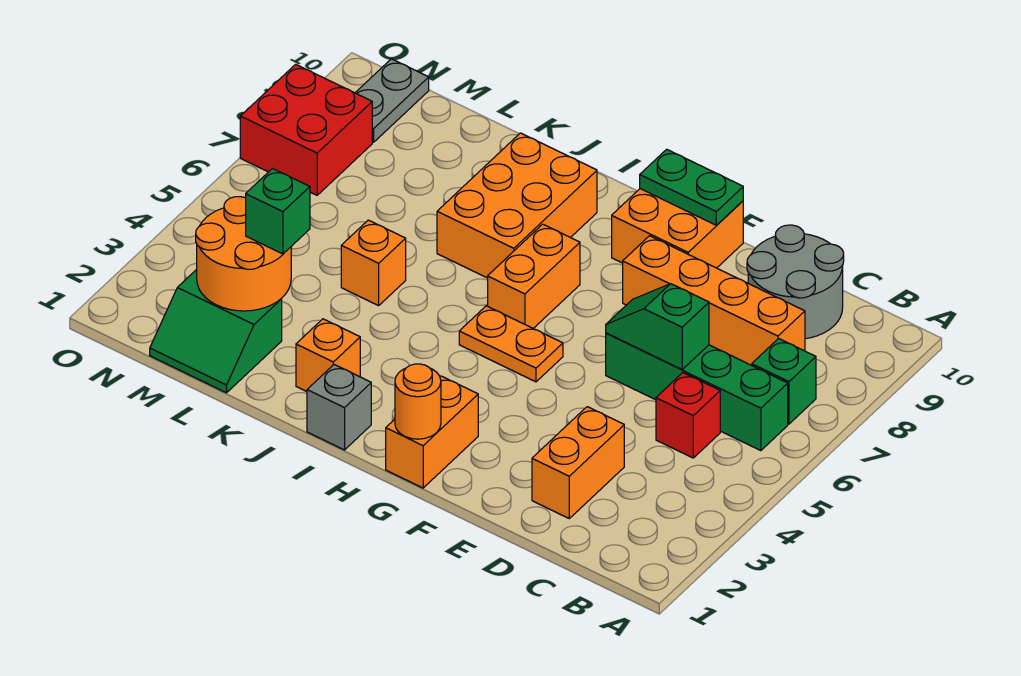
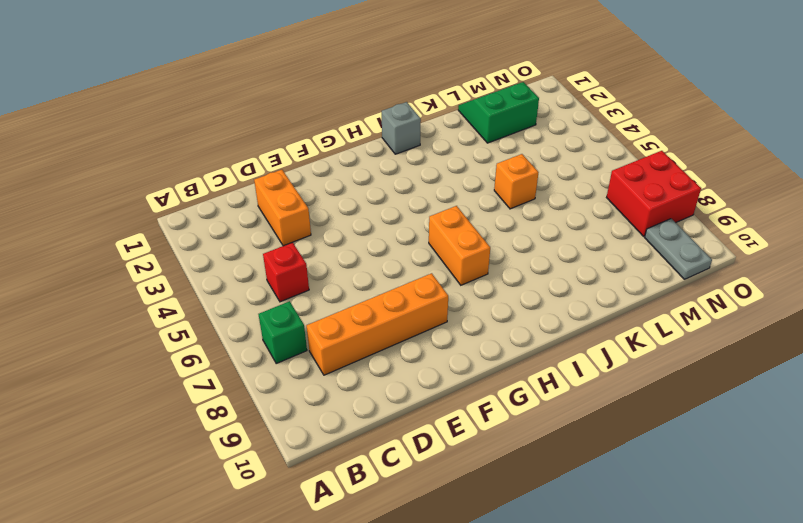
none -> green 1x4 brick [606,333,788,451]
none -> grey 2x2 round brick [747,225,844,339]
none -> orange 2x2 brick [612,189,743,268]

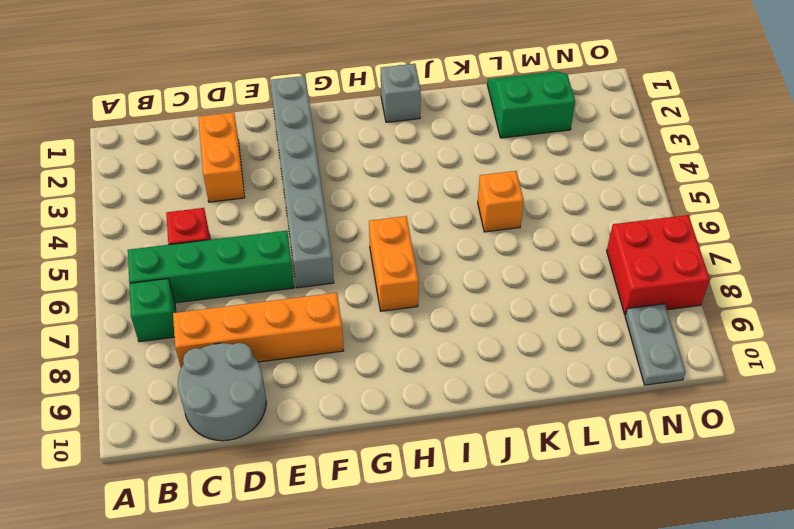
grey 1x6 brick [270,76,334,288] -> none
none -> orange 2x2 brick [612,189,743,268]
none -> orange 1x2 brick [386,376,478,488]
none -> orange 1x2 plate [459,306,563,382]

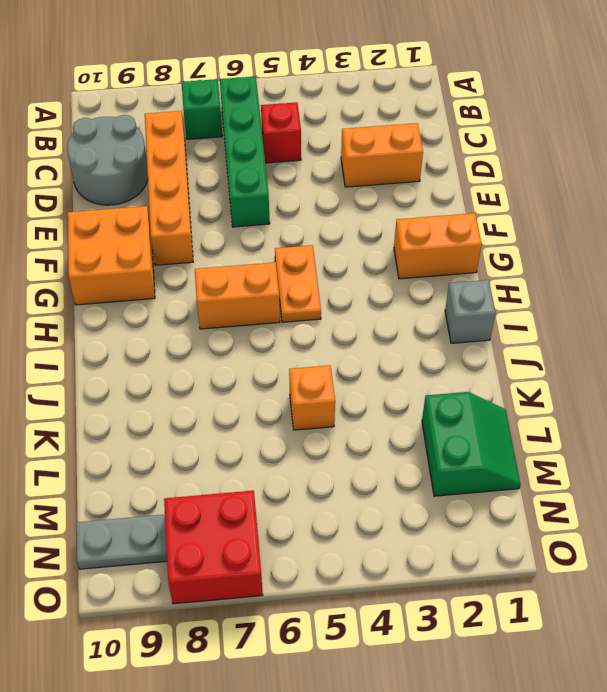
none -> orange 2x3 brick [437,133,597,278]
none -> orange 1x1 brick [296,319,360,392]
none -> green 1x2 slope [606,284,709,369]

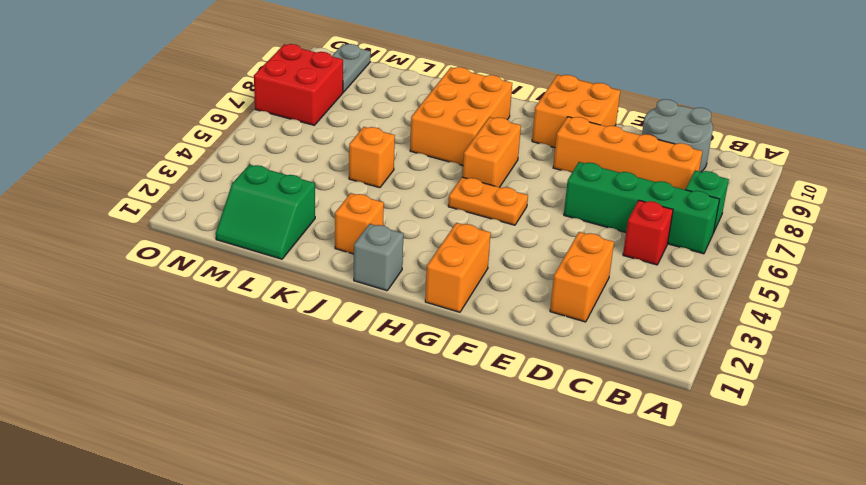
none -> green 1x2 slope [606,284,709,369]
none -> green 1x2 plate [640,149,743,225]
none -> orange 1x1 round brick [395,364,441,439]

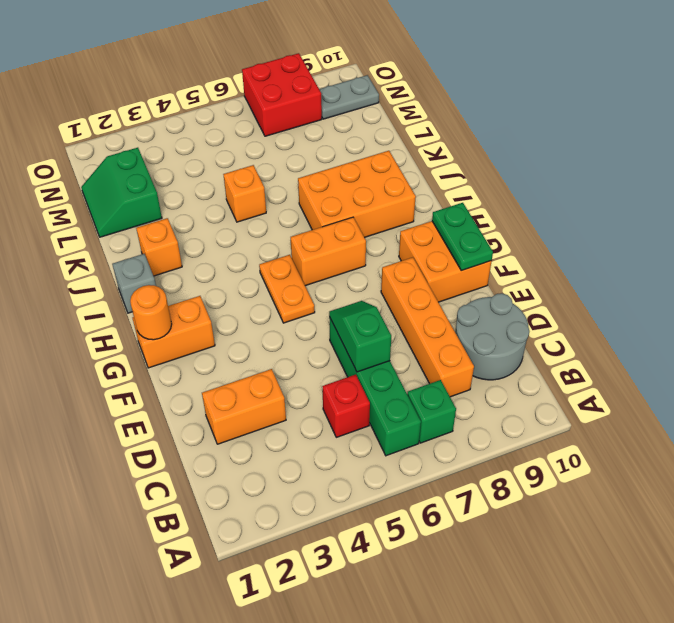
none -> orange 2x2 round brick [196,197,291,311]
none -> green 1x1 brick [246,169,310,254]

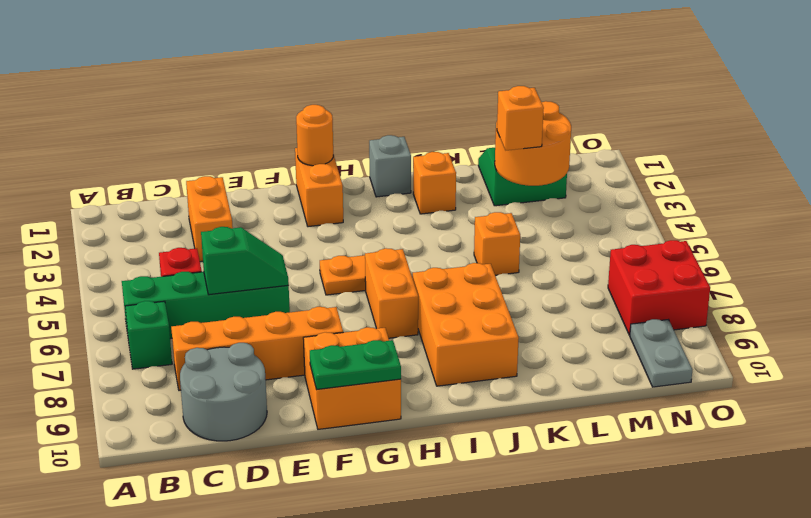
orange 1x1 brick [497,86,544,150] -> green 1x1 brick [246,169,310,254]

